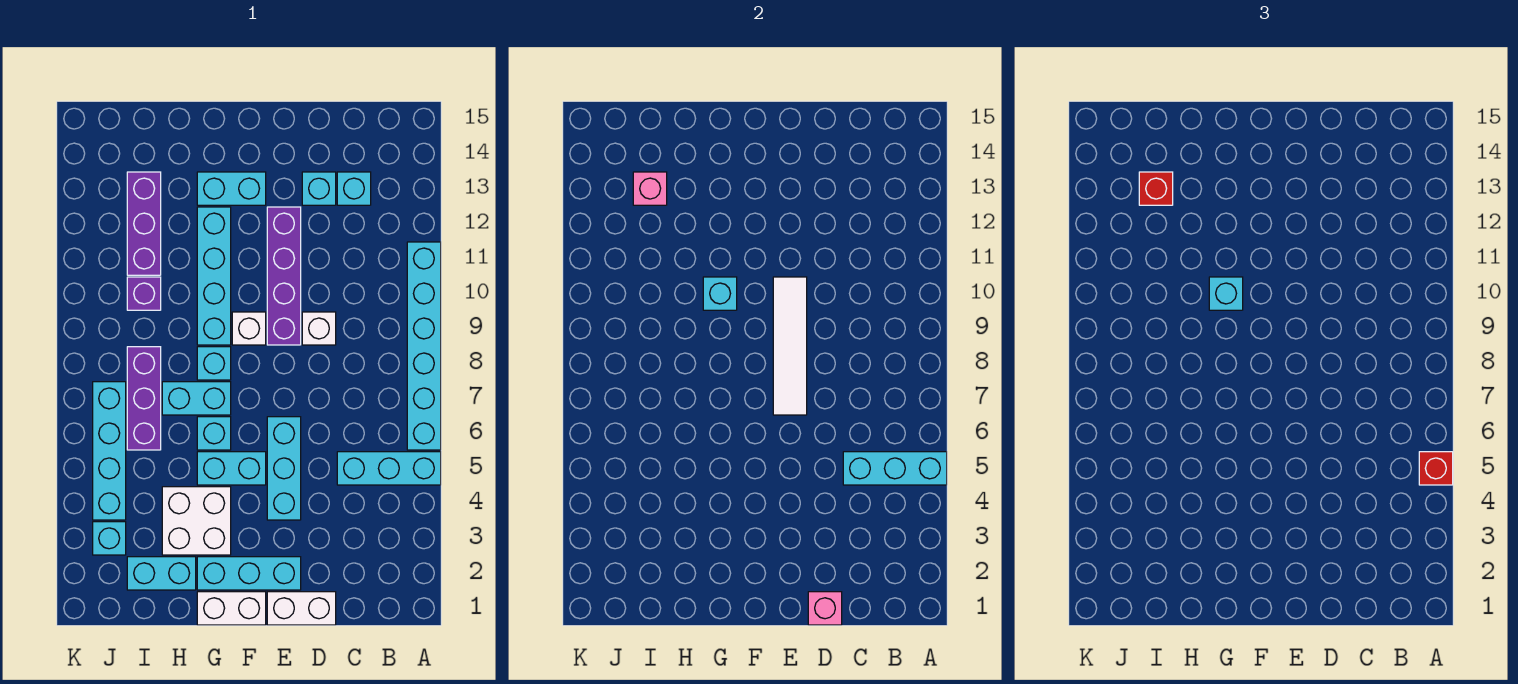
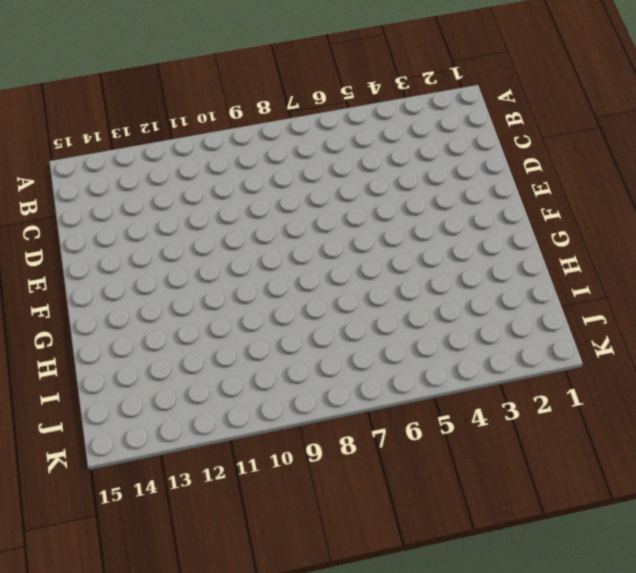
none -> cyan 1x3 brick [337,452,441,485]
none -> cyan 1x6 brick [407,242,441,450]
none -> cyan 1x1 brick [337,172,371,205]
none -> white 1x2 brick [267,592,336,625]

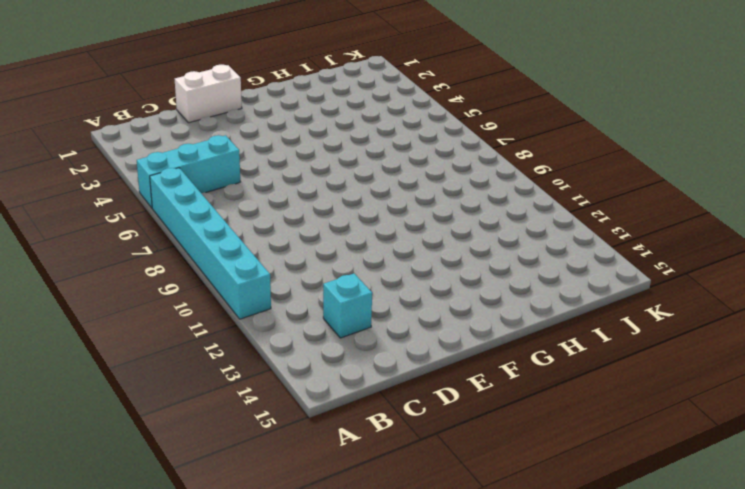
none -> white 1x1 brick [302,312,336,345]
none -> cyan 1x1 brick [302,172,336,205]
none -> cyan 1x3 brick [197,557,301,590]
none -> cyan 1x3 brick [267,417,301,520]

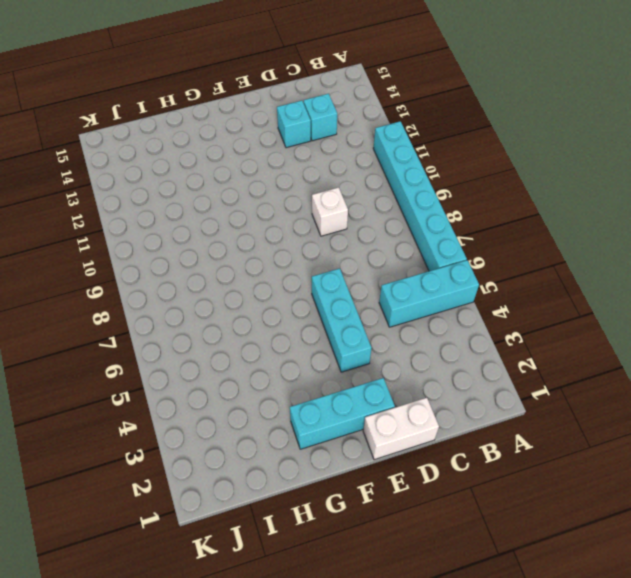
none -> purple 1x4 brick [267,207,301,345]
none -> white 1x2 brick [197,592,266,625]
none -> cyan 1x2 brick [197,452,266,485]
none -> white 1x1 brick [232,312,266,345]

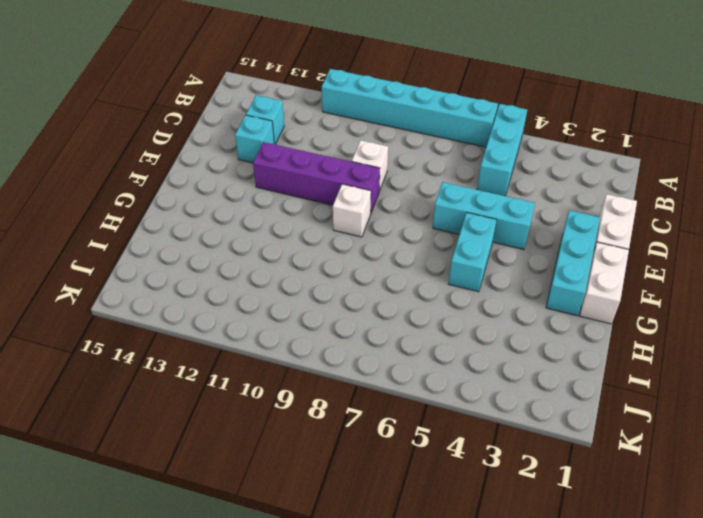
none -> cyan 1x2 brick [197,172,266,205]
none -> white 2x2 brick [162,487,231,555]
none -> cyan 1x1 brick [197,417,231,450]
none -> cyan 1x2 brick [162,382,231,415]

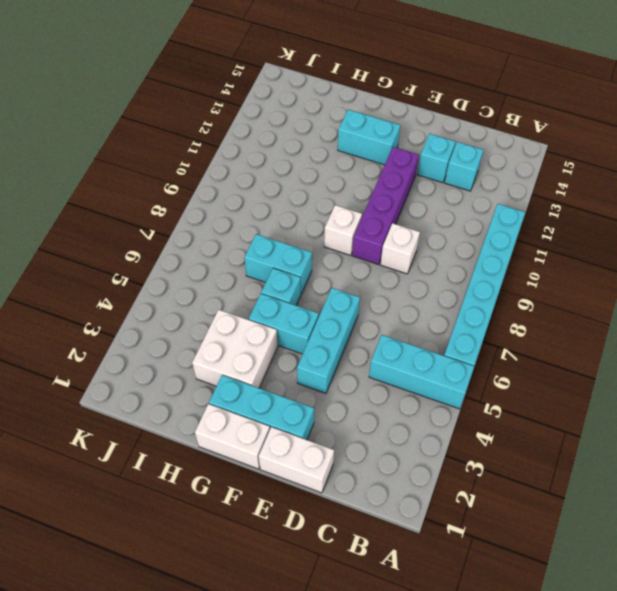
none -> cyan 1x1 brick [197,347,231,380]
none -> cyan 1x4 brick [197,207,231,345]
none -> cyan 1x2 brick [127,557,196,590]
none -> purple 1x3 brick [127,347,161,450]

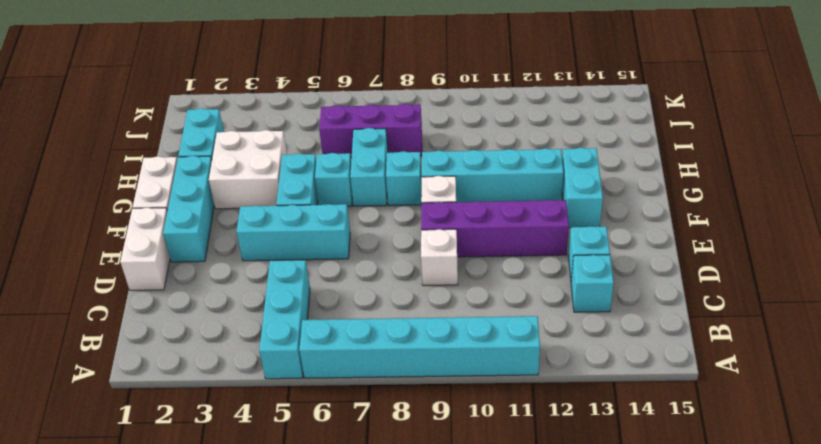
none -> purple 1x1 brick [127,277,161,310]
none -> purple 1x3 brick [127,172,161,275]
none -> cyan 1x1 brick [93,522,126,555]
none -> cyan 1x4 brick [93,382,126,520]

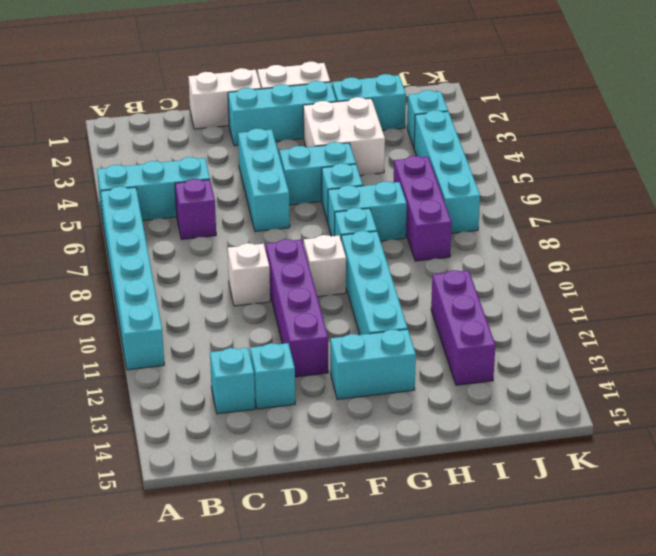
purple 1x1 brick [175,179,216,239] -> purple 1x1 brick moved to [127,277,161,310]
none -> cyan 1x3 brick [843,452,947,485]
none -> pink 1x1 brick [808,592,842,625]
none -> white 1x4 tile [773,277,807,415]
none -> cyan 1x1 brick [703,277,737,310]

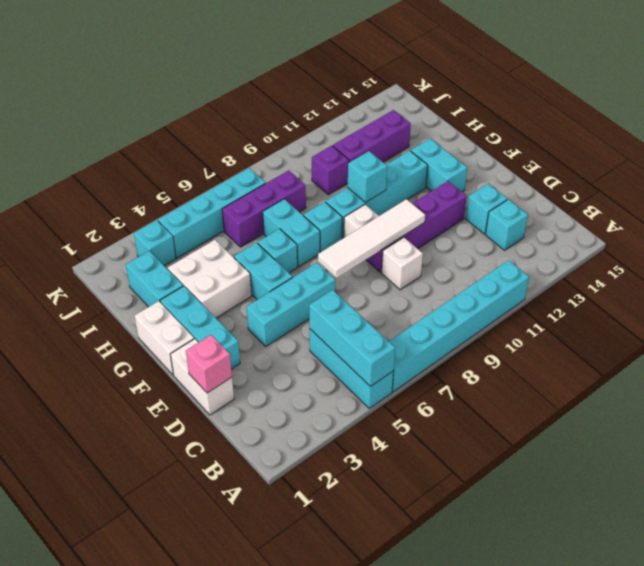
none -> pink 1x1 brick [633,172,667,205]
none -> red 1x1 brick [1419,452,1453,485]
none -> cyan 1x1 brick [1209,277,1243,310]
none -> red 1x1 brick [1139,172,1173,205]

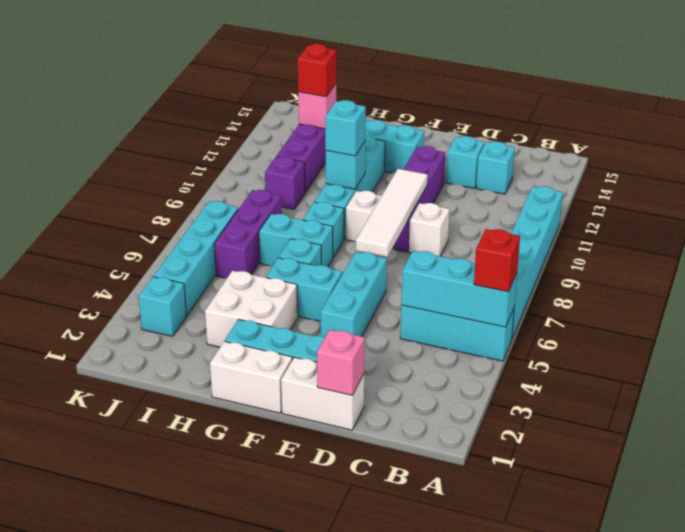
none -> cyan 1x2 brick [127,557,196,590]

